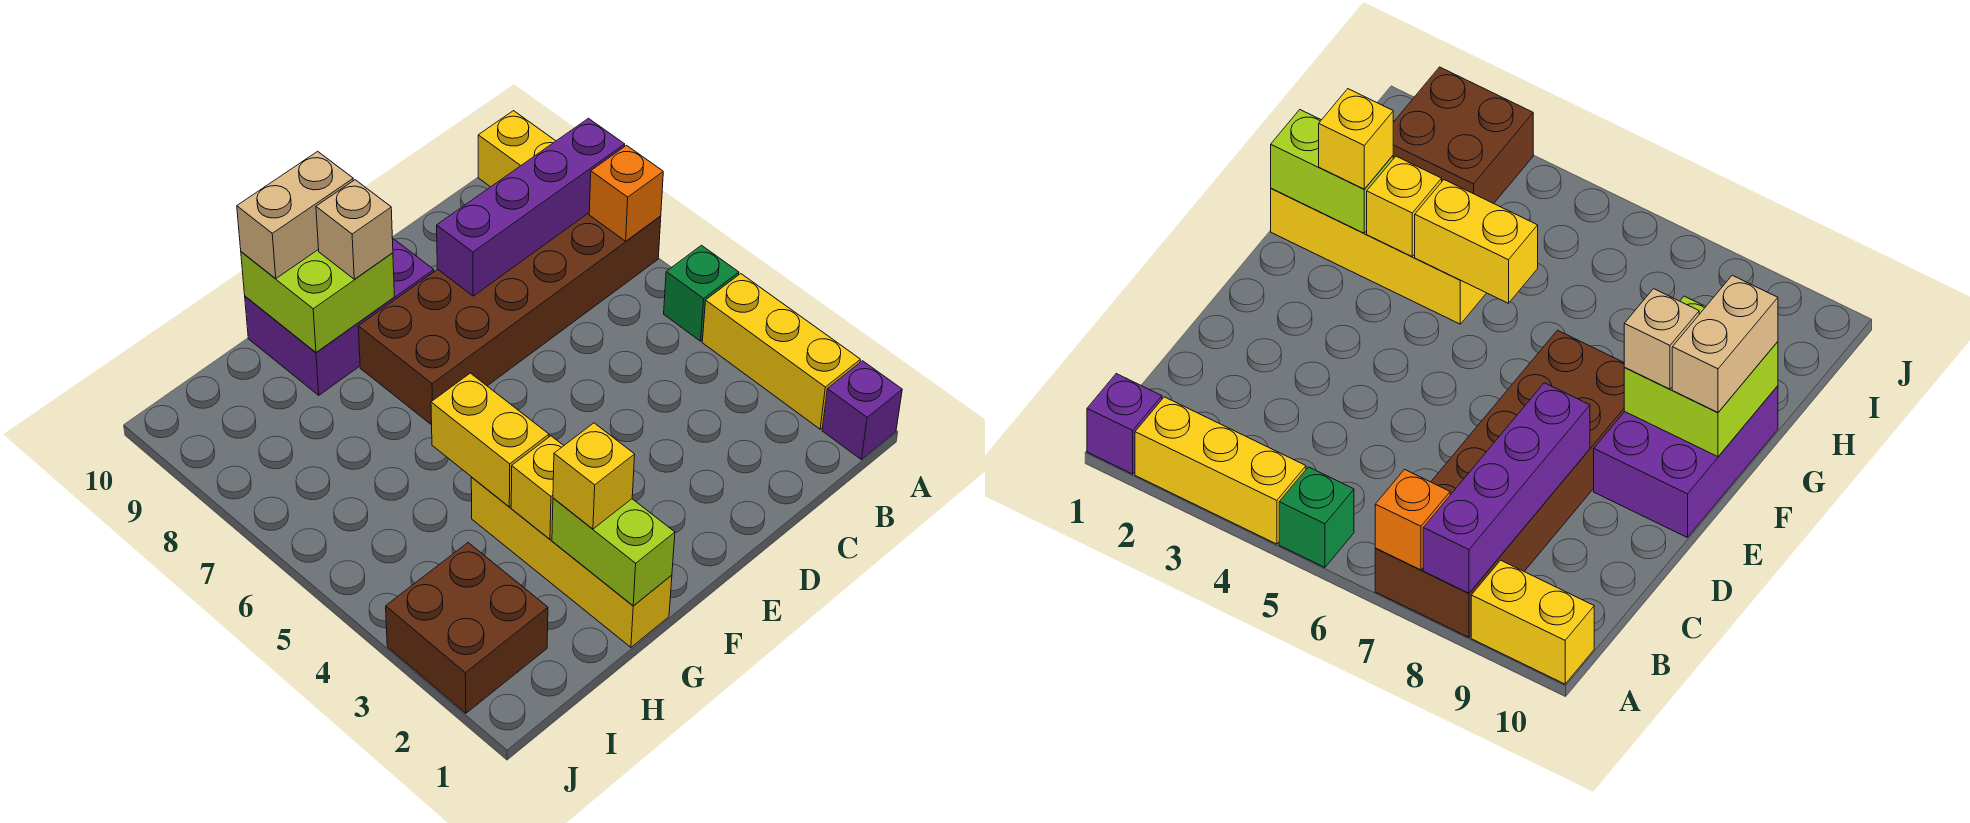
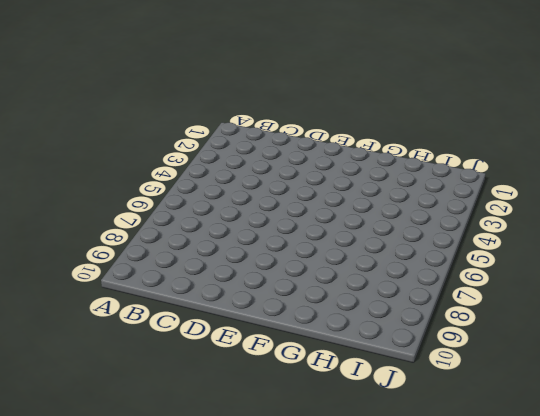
none -> purple 1x1 brick [822,361,902,459]
none -> yellow 1x3 brick [702,274,860,429]
none -> green 1x1 brick [664,245,739,341]

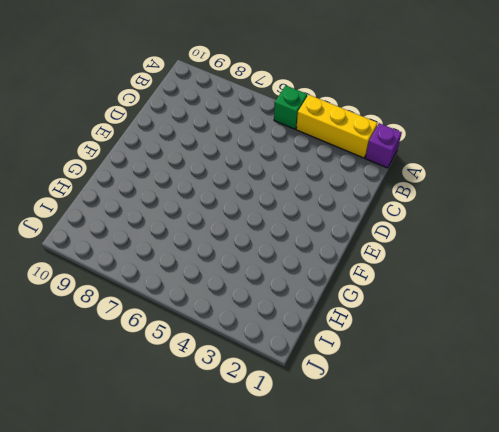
none -> brown 2x6 brick [358,213,661,425]
none -> yellow 1x2 brick [478,111,555,187]
none -> purple 2x3 brick [245,238,434,395]

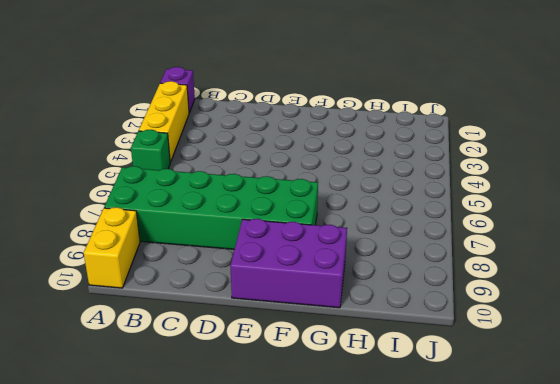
green 2x6 brick [104,166,318,249] -> brown 2x6 brick [358,213,661,425]
none -> yellow 1x4 brick [471,477,672,647]
none -> brown 2x2 brick [386,543,548,713]
none -> orange 1x1 brick [589,145,663,241]

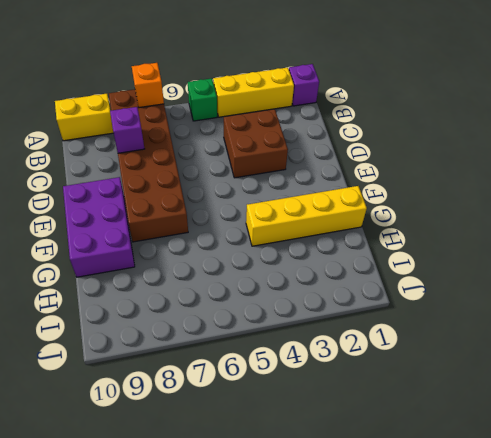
brown 2x2 brick [224,109,288,178] -> brown 2x2 brick moved to [386,543,548,713]
purple 1x1 brick [110,107,144,153] -> purple 1x4 brick [437,118,625,296]
none -> lime 2x2 brick [241,249,394,352]
none -> lime 1x2 brick [552,498,675,606]
none -> yellow 1x1 brick [511,436,564,539]

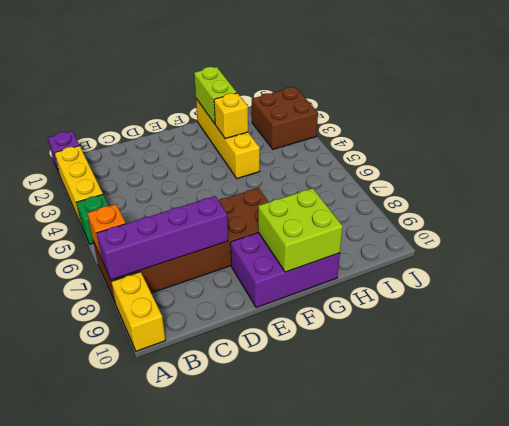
none -> yellow 1x2 brick [431,373,549,507]
none -> tan 1x1 brick [316,180,393,279]
none -> tan 1x2 brick [237,151,353,279]

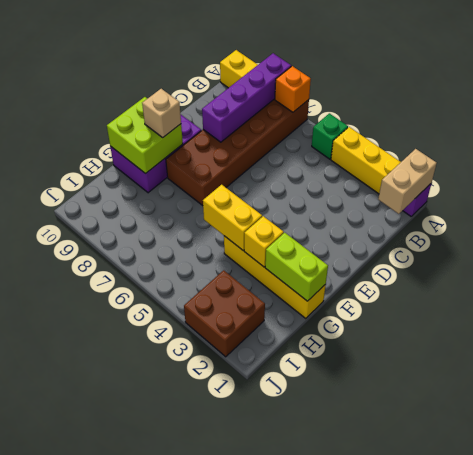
tan 1x2 brick [378,149,437,214] -> tan 1x2 brick moved to [237,151,353,279]
none -> yellow 1x1 brick [553,423,635,529]

